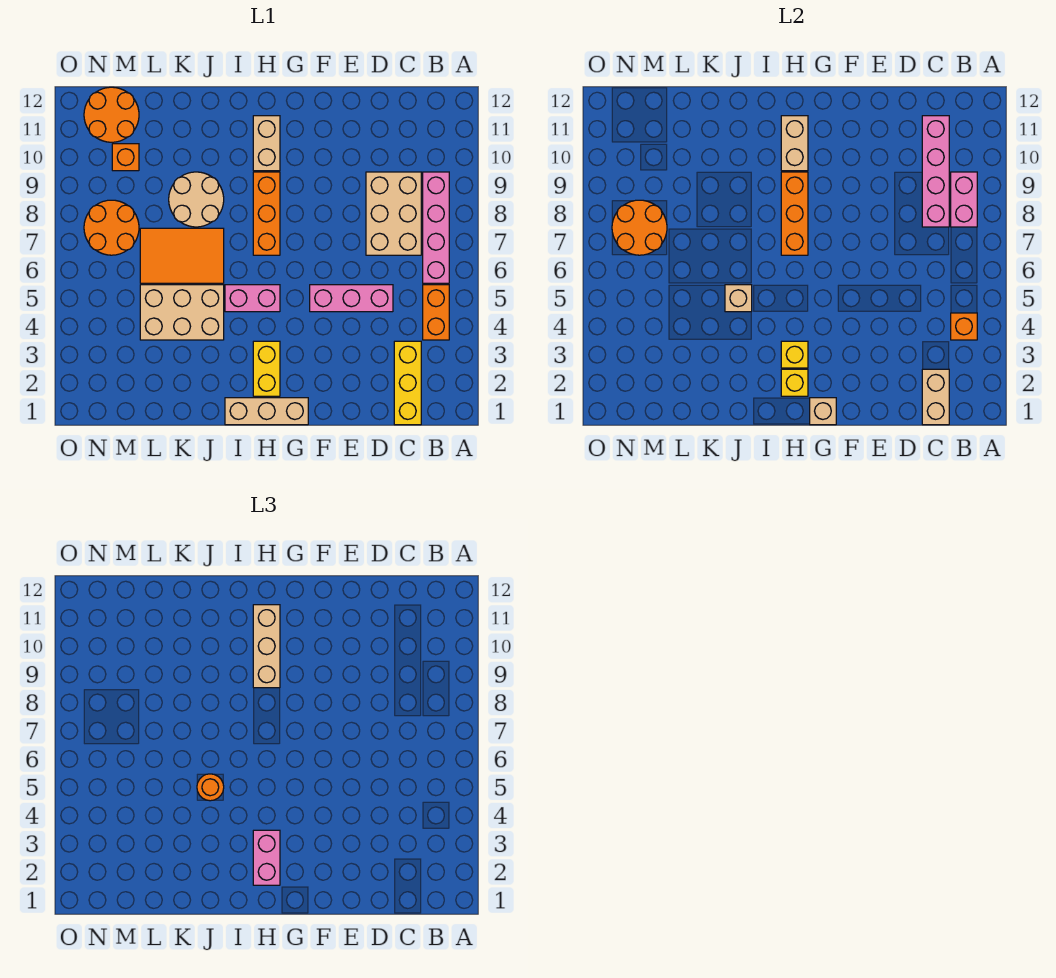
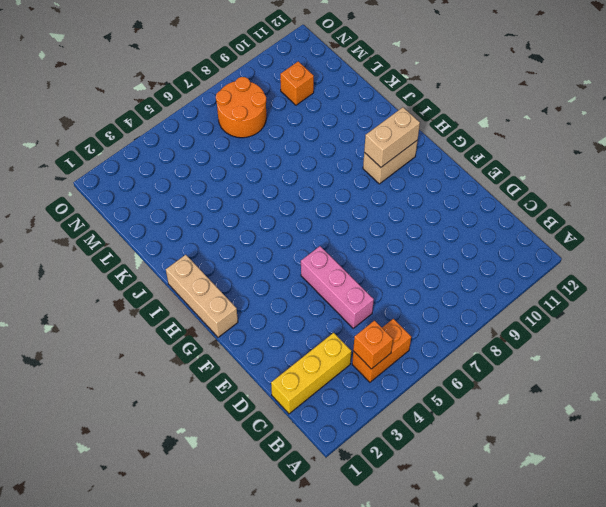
none -> pink 1x4 brick [423,172,449,283]
none -> tan 2x3 brick [366,172,421,255]
none -> yellow 1x2 brick [253,341,280,396]
none -> pink 1x2 brick [225,285,280,312]

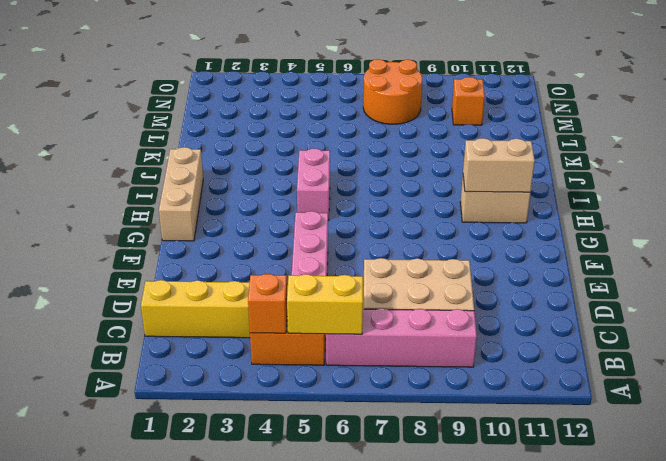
yellow 1x2 brick [287,274,363,334] -> yellow 1x2 brick moved to [253,341,280,396]
none -> orange 1x3 brick [253,172,280,255]
none -> tan 2x3 brick [140,285,224,340]
none -> orange 2x3 tile [140,228,224,283]
none -> tan 2x2 round brick [169,172,224,227]

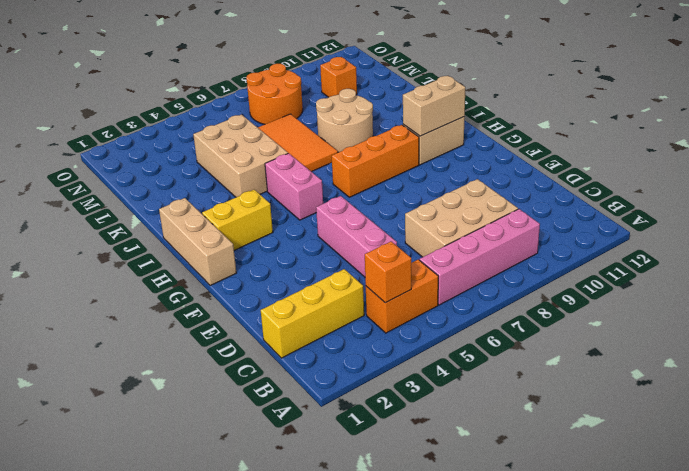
none -> orange 2x2 round brick [84,87,139,142]
none -> pink 1x2 brick [951,172,977,227]
none -> tan 1x2 brick [922,369,949,425]
none -> pink 1x4 brick [922,116,949,227]

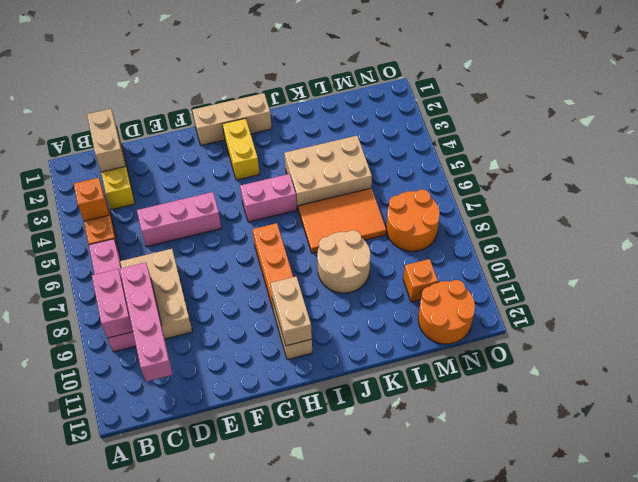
none -> tan 1x1 brick [810,398,836,425]
none -> yellow 1x1 brick [781,369,808,396]
none -> yellow 1x1 brick [781,341,808,368]
none -> orange 1x3 brick [781,172,808,255]

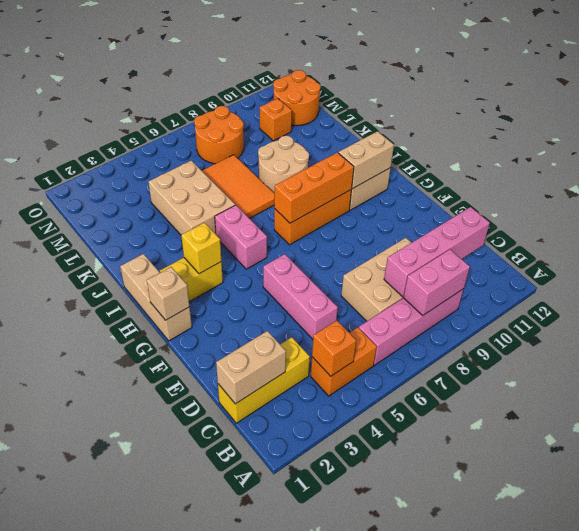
none -> yellow 1x1 brick [781,369,808,396]
none -> tan 1x1 brick [725,285,752,312]
none -> orange 2x2 round brick [612,200,667,255]
none -> pink 1x2 brick [253,830,280,885]

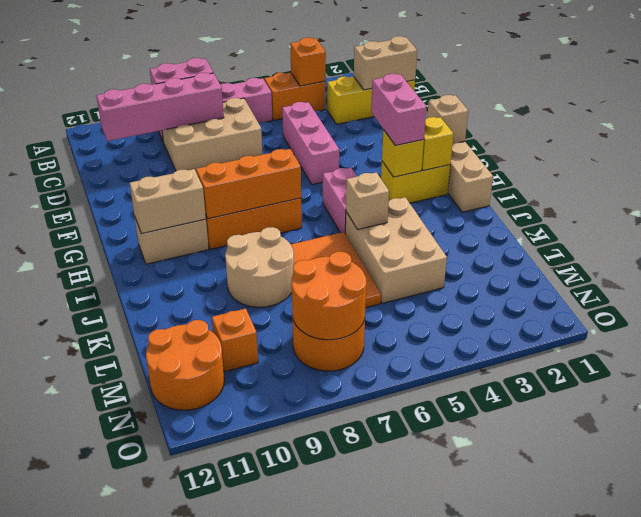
pink 1x2 brick [371,74,426,146] -> pink 1x2 brick turned to [253,830,280,885]
none -> tan 1x3 brick [253,605,280,688]
none -> orange 1x1 round brick [197,774,224,801]

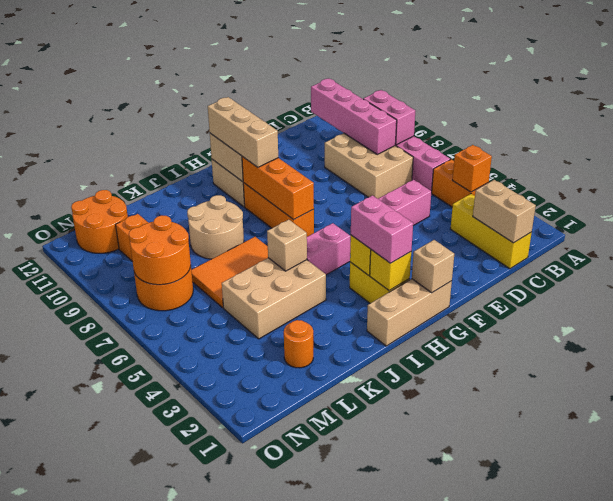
orange 1x1 round brick [284,320,313,368] -> orange 1x1 round brick moved to [197,774,224,801]

